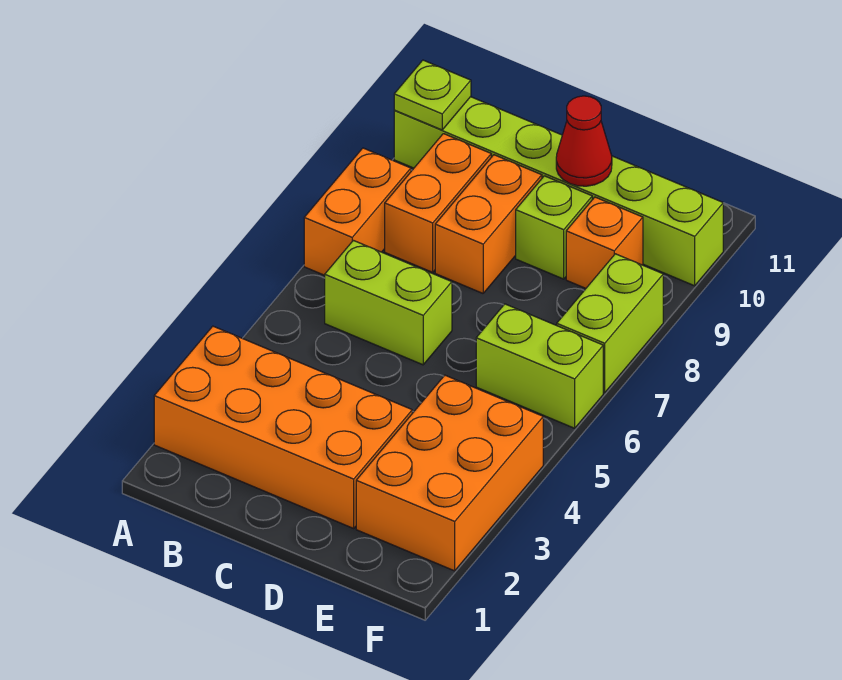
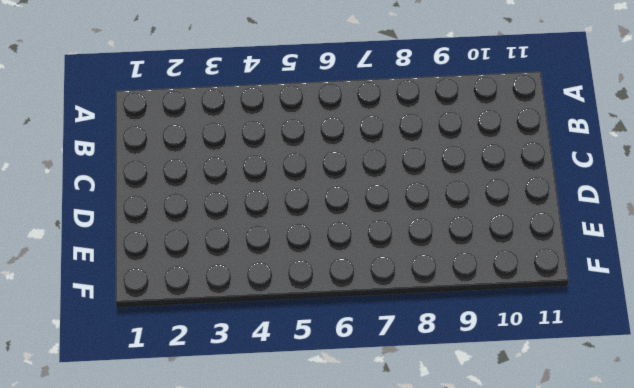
none -> orange 2x4 brick [154,326,412,528]
none -> orange 1x2 brick [304,148,411,275]
none -> lime 1x6 brick [394,97,723,286]

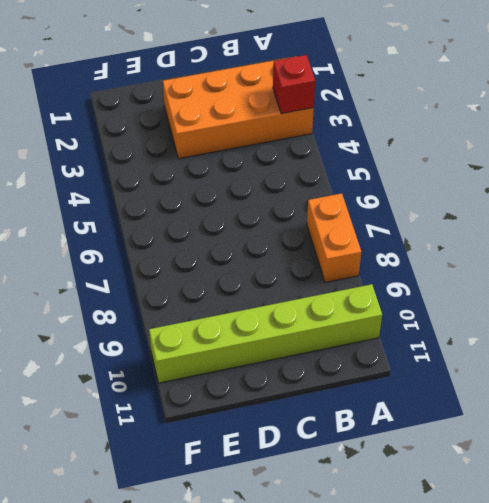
red 1x1 brick [273,55,315,114] -> none
none -> lime 1x2 brick [325,240,452,365]
none -> orange 1x2 brick [385,134,491,272]
none -> orange 1x2 brick [435,155,542,293]

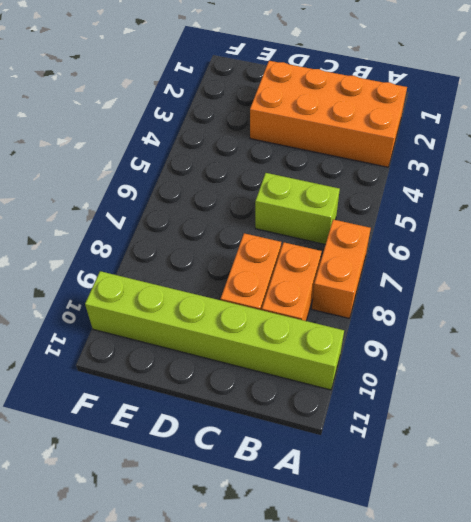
none -> lime 1x1 brick [516,176,592,279]
none -> orange 2x3 brick [356,375,543,571]
none -> lime 1x2 brick [476,304,603,428]

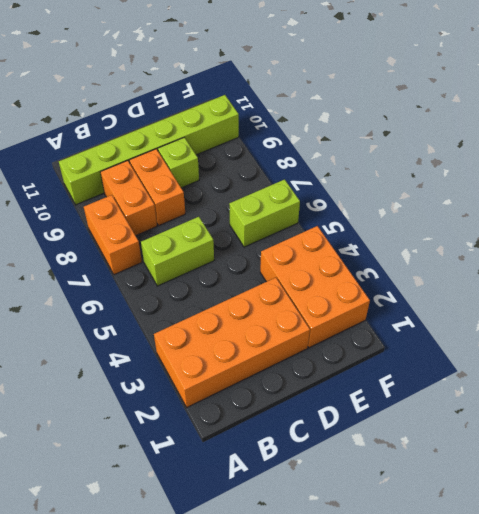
none -> orange 1x1 brick [566,197,643,288]
none -> lime 1x2 brick [557,254,663,393]
none -> lime 1x1 plate [394,60,471,130]

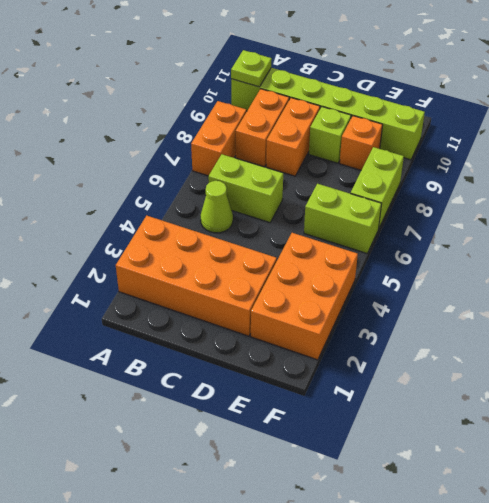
lime 1x1 cone [201,181,233,233] -> none
none -> red 1x1 cone [556,96,612,186]

